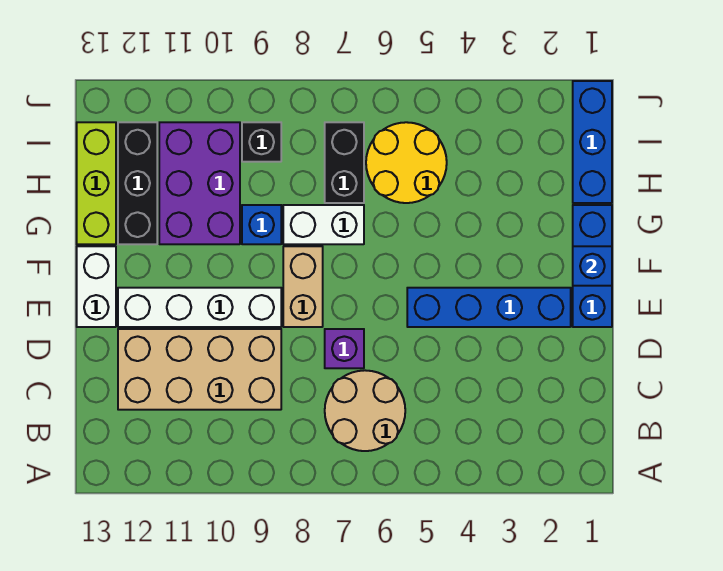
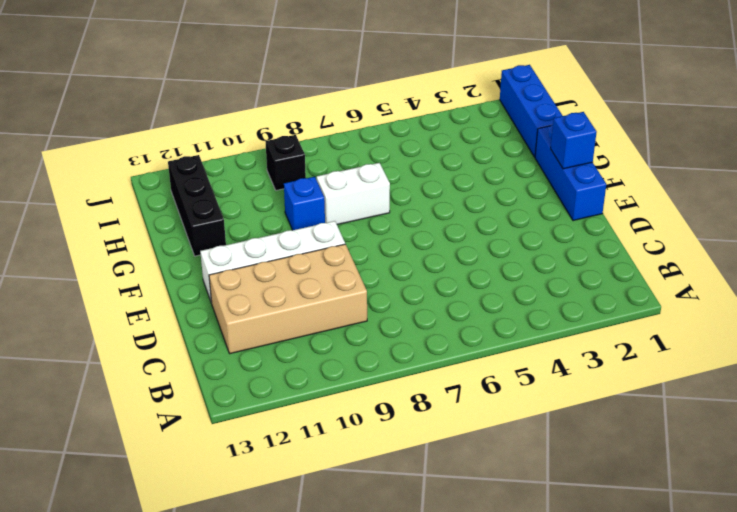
none -> tan 2x2 round brick [325,370,405,451]
none -> purple 1x1 brick [325,329,364,368]
none -> blue 1x4 brick [407,288,571,327]

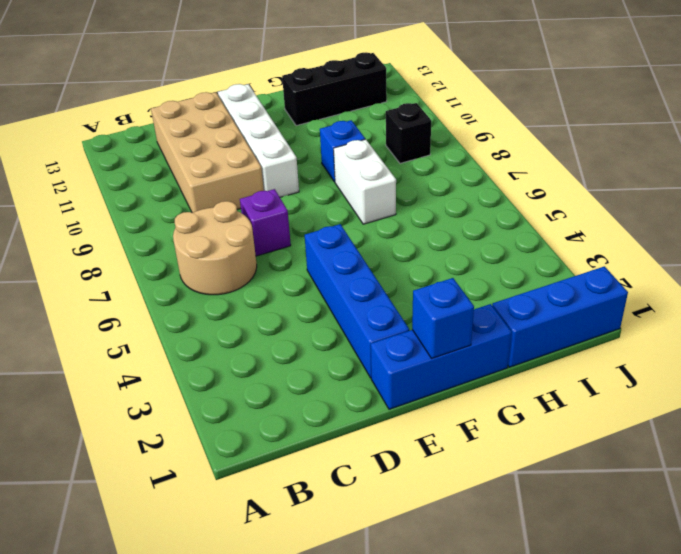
none -> tan 1x2 brick [283,246,323,327]
none -> white 1x2 brick [77,246,116,327]
none -> purple 2x3 brick [159,122,240,244]

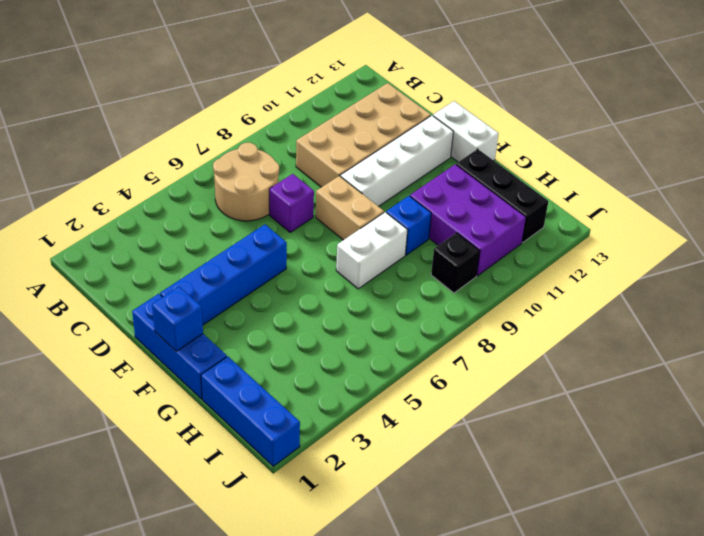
none -> lime 1x3 brick [77,122,116,244]
none -> yellow 2x2 round brick [366,122,447,203]
none -> black 1x2 brick [325,122,364,203]

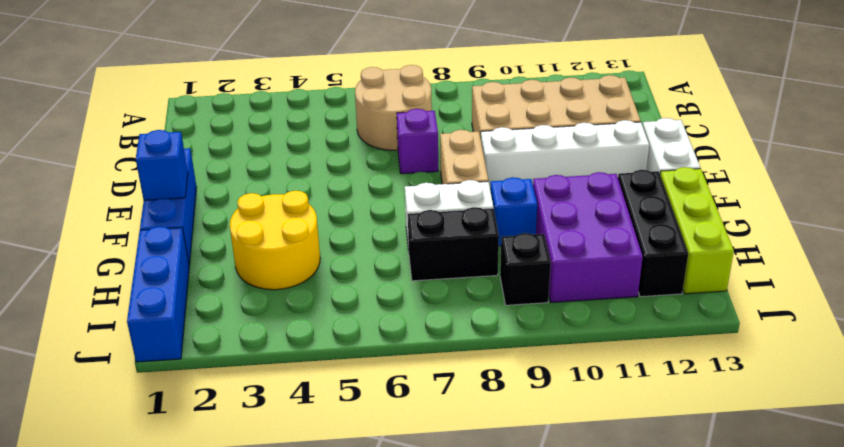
yellow 2x2 round brick [230,191,320,290] -> yellow 2x2 round brick moved to [366,122,447,203]
black 1x2 brick [408,207,499,281] -> black 1x2 brick turned to [325,122,364,203]
none -> blue 1x4 brick [407,288,571,327]

